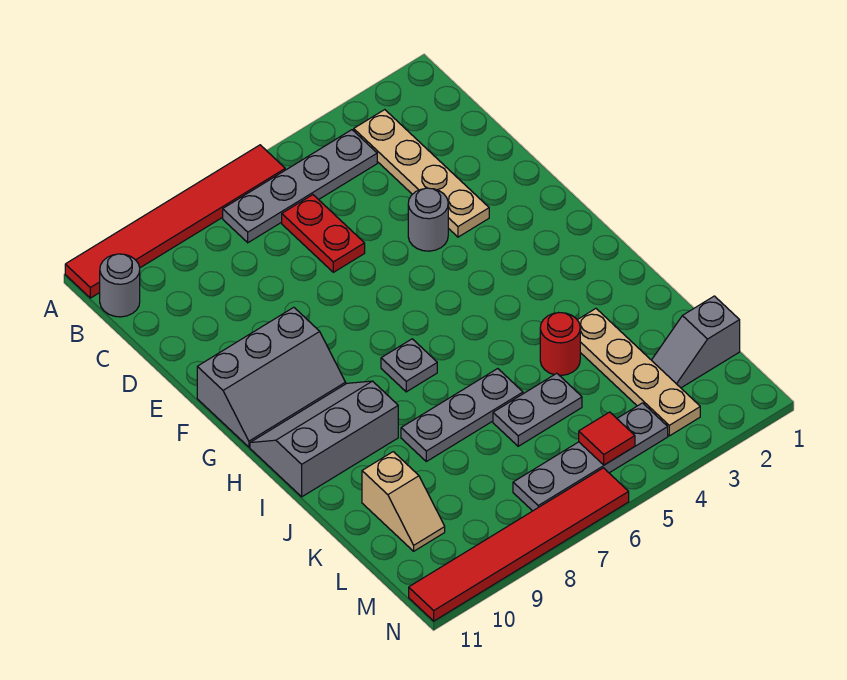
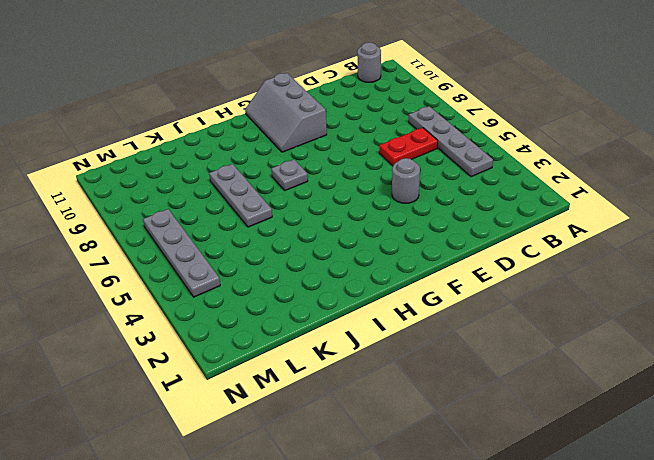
none -> red 1x6 tile [65,145,285,298]
none -> tan 1x4 plate [354,110,489,237]
none -> grey 2x3 slope [250,381,398,497]

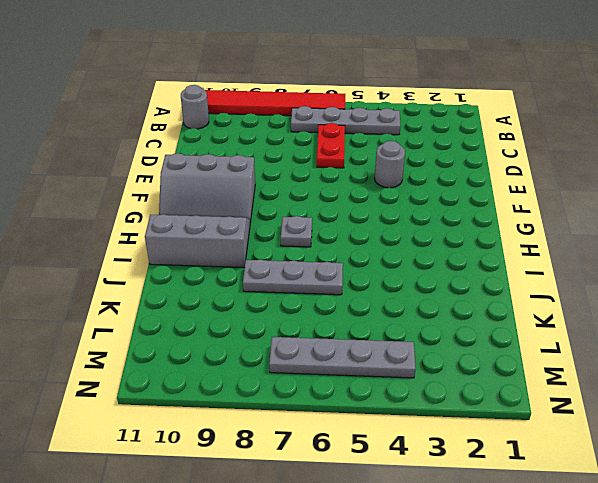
none -> tan 1x4 plate [354,110,489,237]
none -> tan 1x4 plate [578,309,700,436]
none -> red 1x1 round brick [540,313,580,375]

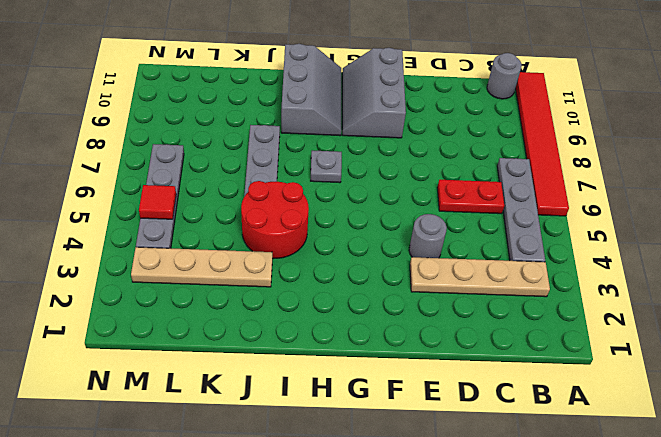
red 2x2 round brick [241,181,309,258] -> red 1x1 round brick [540,313,580,375]
none -> grey 1x2 plate [493,373,582,446]
none -> tan 1x2 slope [362,452,445,551]
none -> grey 1x2 slope [652,296,740,388]

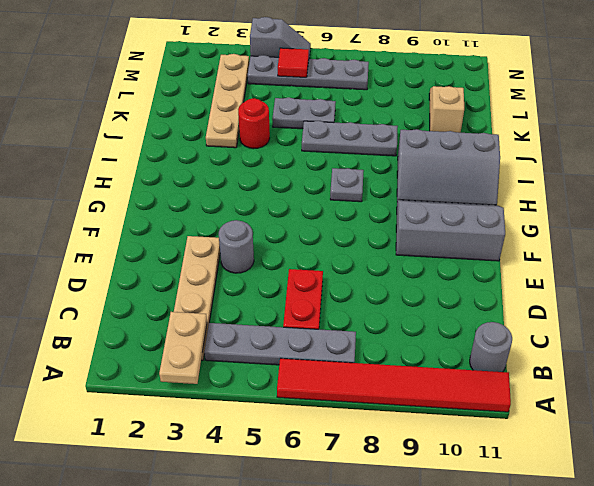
tan 1x2 plate [159,312,207,384] -> none
grey 1x2 slope [250,17,311,59] -> grey 1x2 slope moved to [652,296,740,388]
none -> red 1x6 tile [409,468,629,621]

